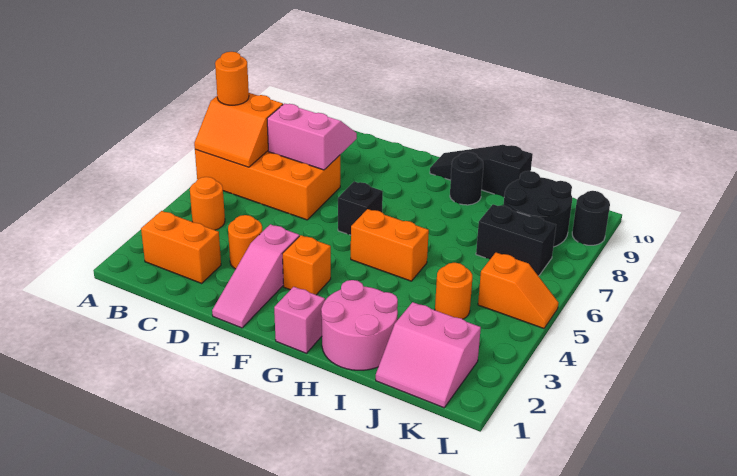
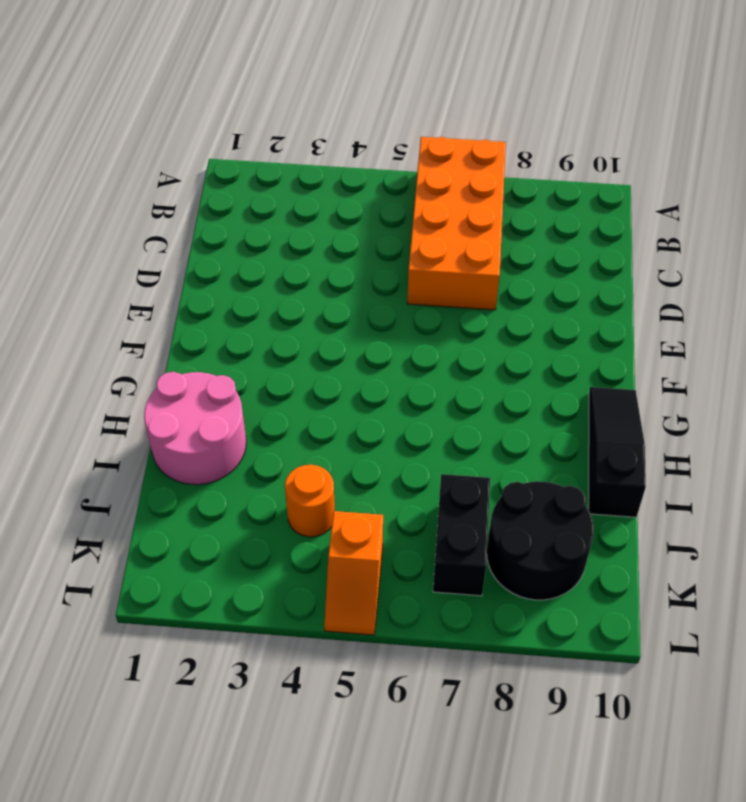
none -> orange 1x2 brick [141,211,221,283]
none -> orange 1x1 round brick [190,177,225,230]
none -> orange 1x1 round brick [228,215,262,269]

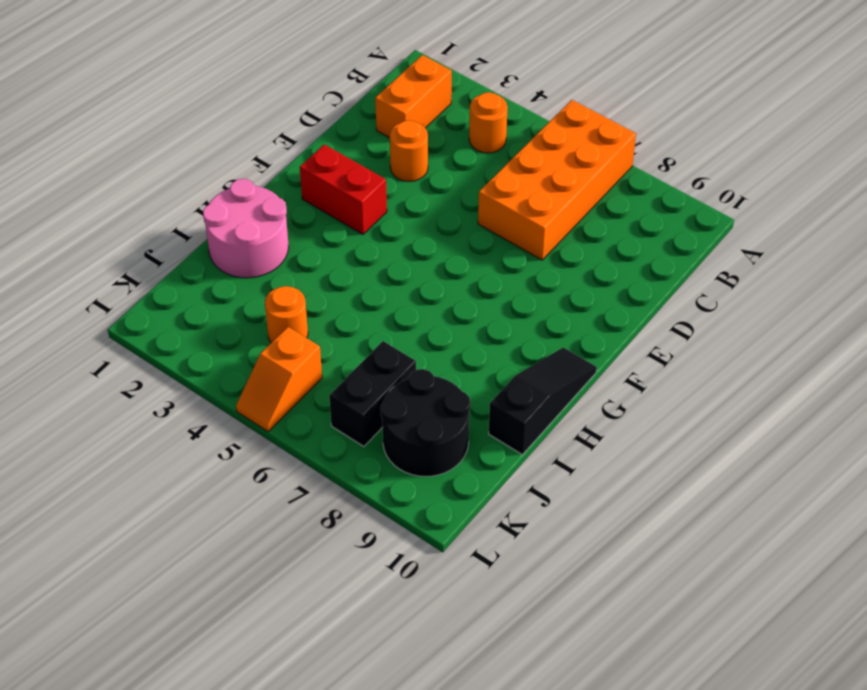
red 1x2 brick [300,144,387,234] -> orange 1x1 brick [283,235,331,295]
none -> pink 1x3 slope [212,224,299,328]
none -> black 1x1 brick [338,182,383,235]
none -> pink 1x1 brick [274,287,325,353]

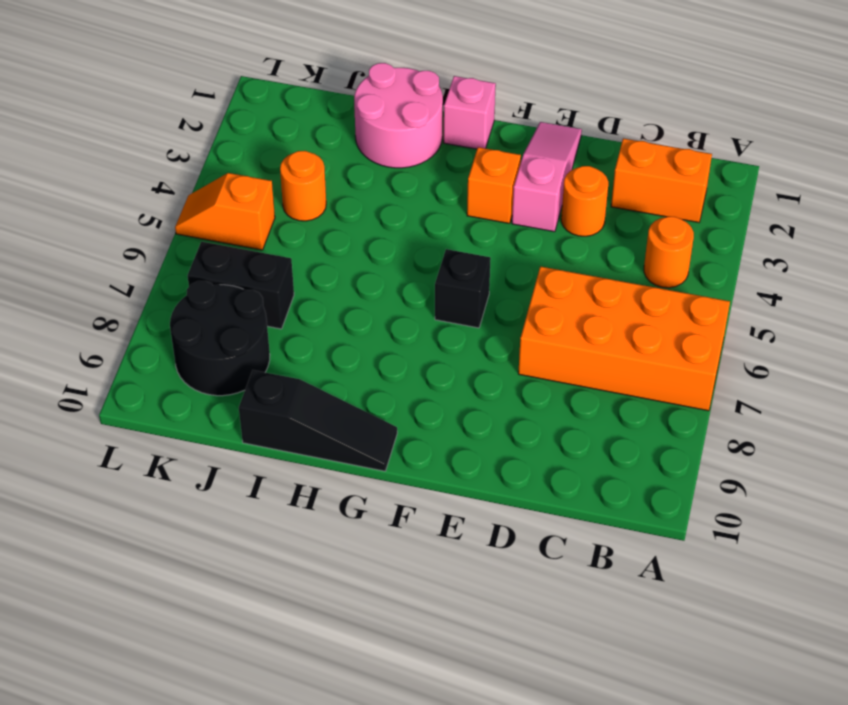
none -> orange 1x2 brick [351,209,429,281]
none -> black 1x1 round brick [450,152,483,205]
none -> pink 2x2 slope [376,302,481,408]

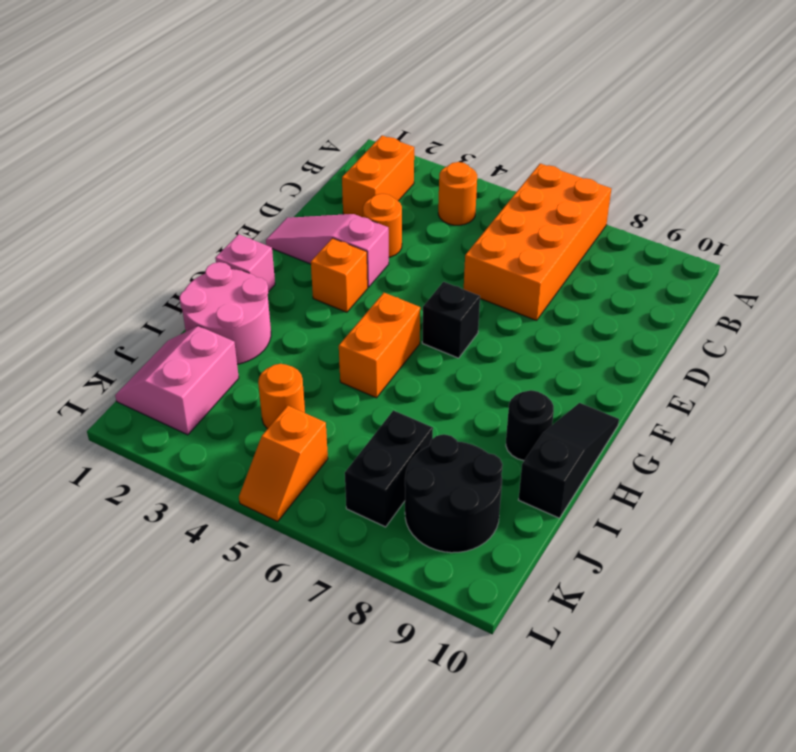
none -> black 1x1 round brick [572,191,610,245]
none -> orange 2x2 slope [194,93,283,167]
none -> pink 2x2 slope [267,103,357,170]

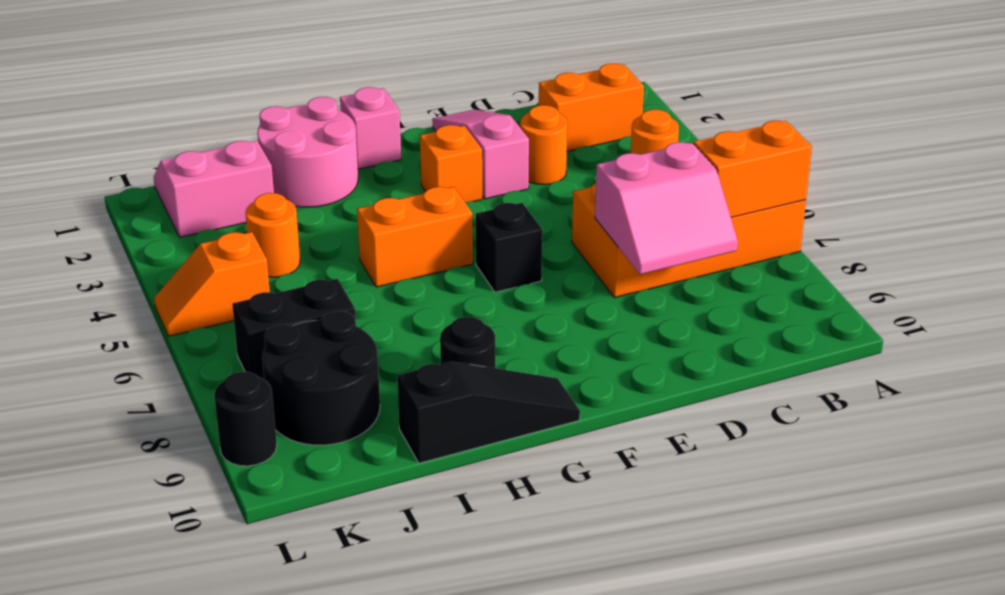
none -> orange 1x1 round brick [215,52,249,105]

